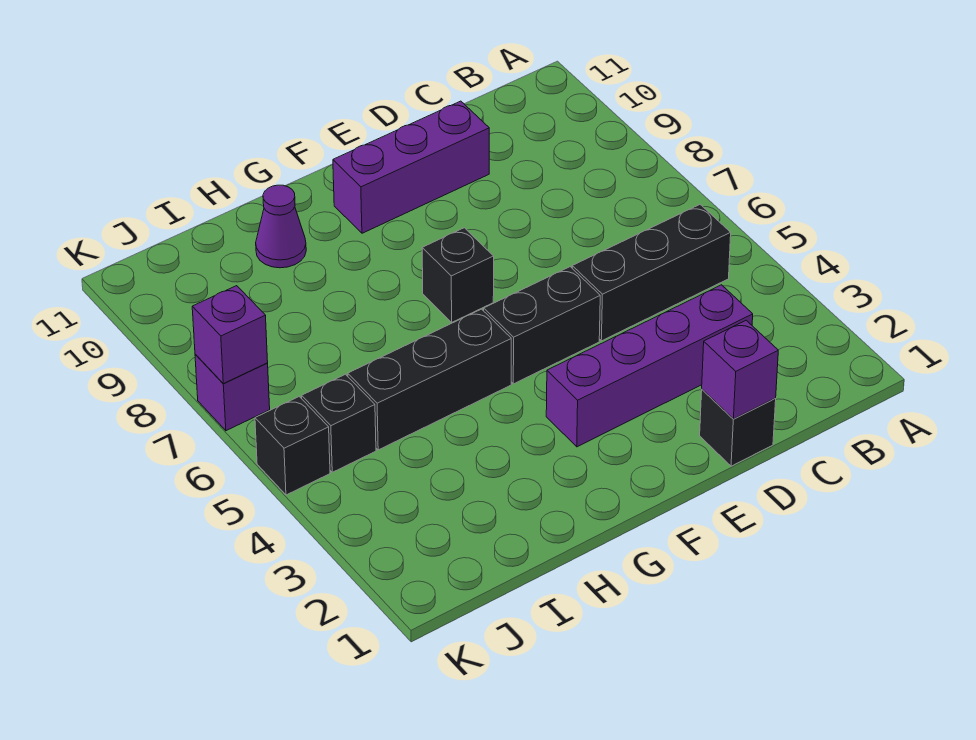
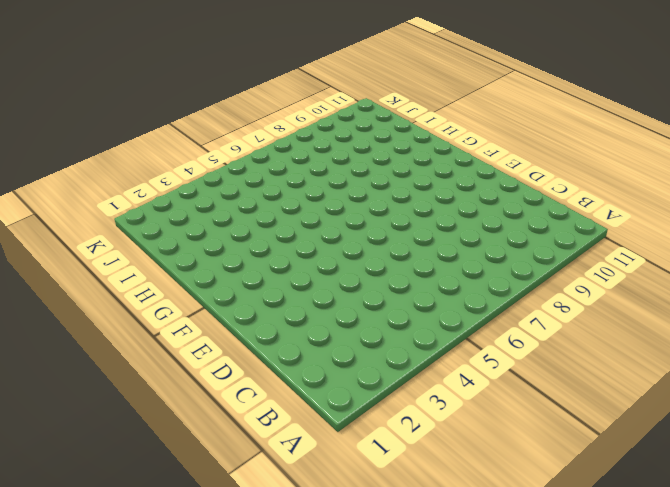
none -> black 1x3 brick [572,205,731,341]
none -> purple 1x4 brick [546,285,753,447]
none -> black 1x1 brick [700,390,776,466]

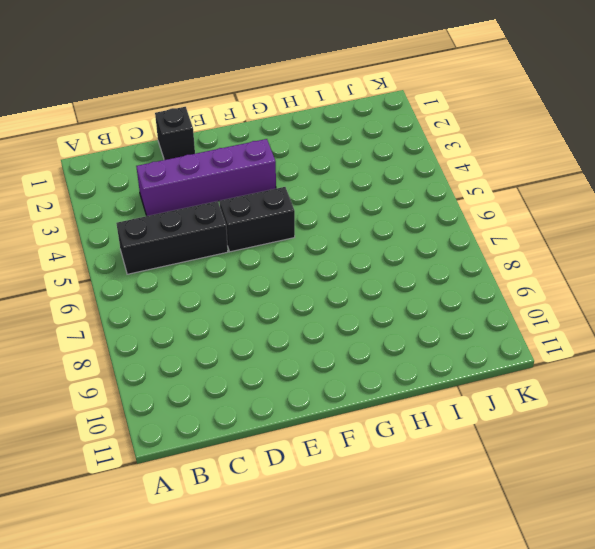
none -> purple 1x3 brick [333,101,489,233]
none -> black 1x1 brick [422,228,494,322]
none -> black 1x3 brick [348,309,511,450]

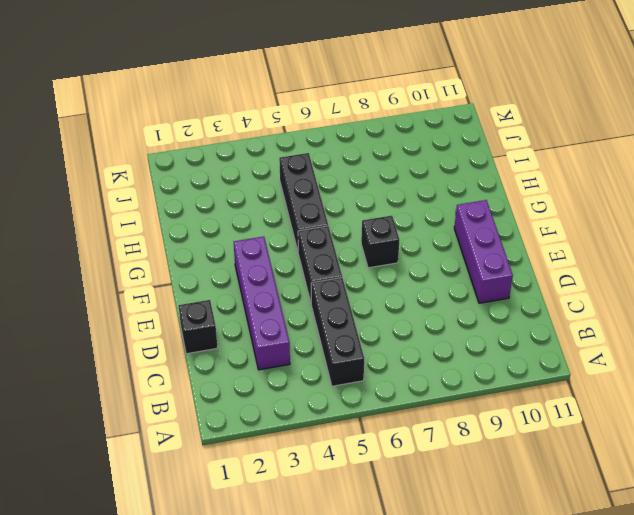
none -> purple 1x1 cone [256,185,306,268]
none -> black 1x1 brick [302,374,376,472]
none -> black 1x1 brick [255,397,330,495]

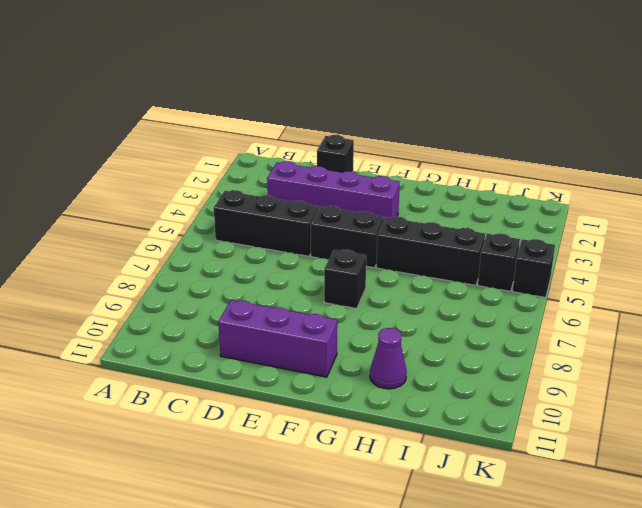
none -> purple 1x1 brick [195,355,270,431]
none -> purple 1x1 brick [702,320,778,419]
none -> purple 1x1 brick [192,286,268,384]

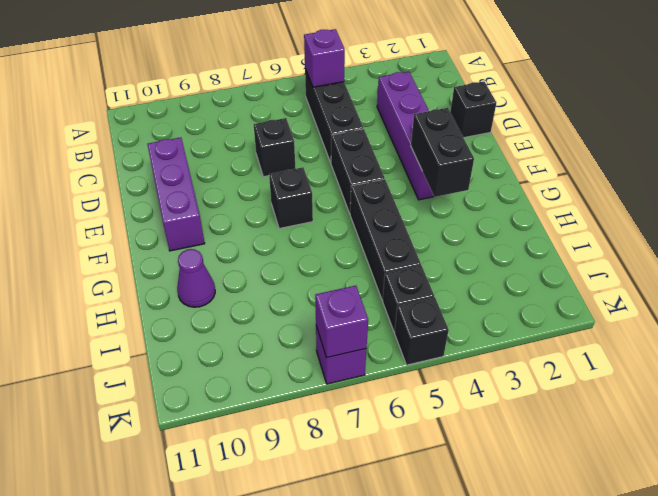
purple 1x1 brick [304,29,345,87] -> purple 1x1 brick moved to [702,320,778,419]
black 1x1 brick [254,118,295,177] -> none
black 1x2 brick [411,108,474,197] -> none

